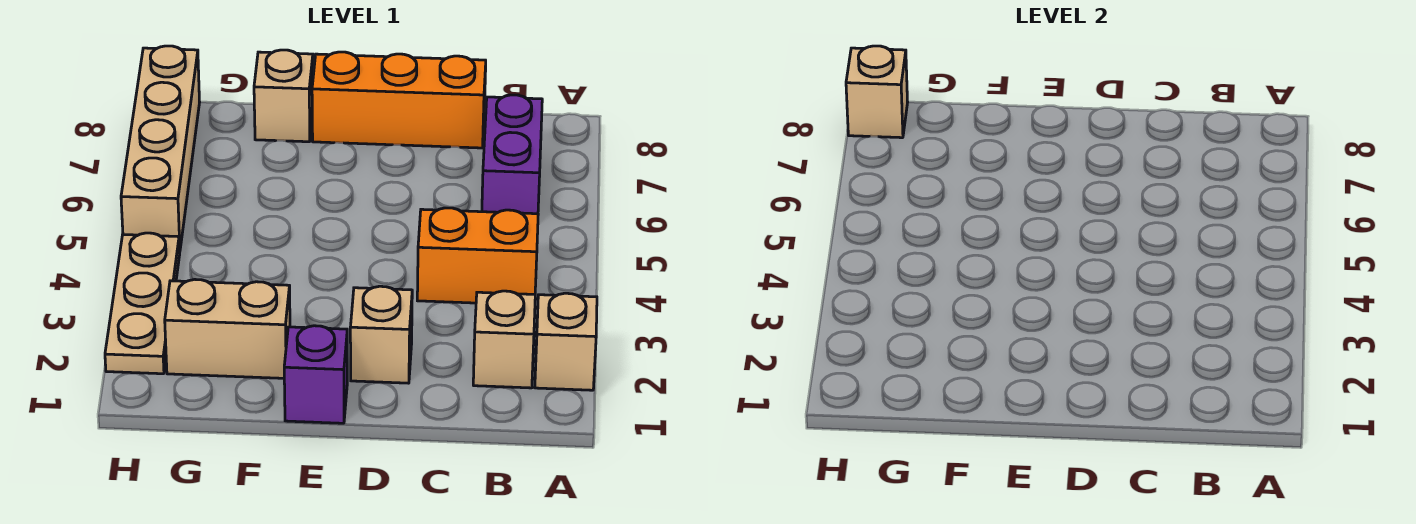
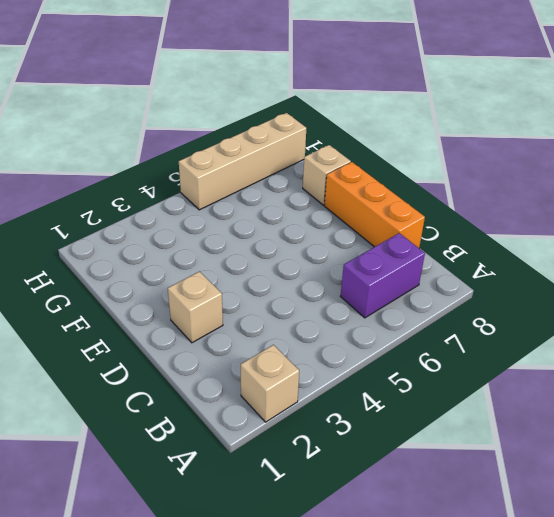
none -> tan 1x1 brick [473,291,535,388]
none -> orange 1x2 brick [417,208,538,303]
none -> purple 1x1 brick [284,326,347,423]

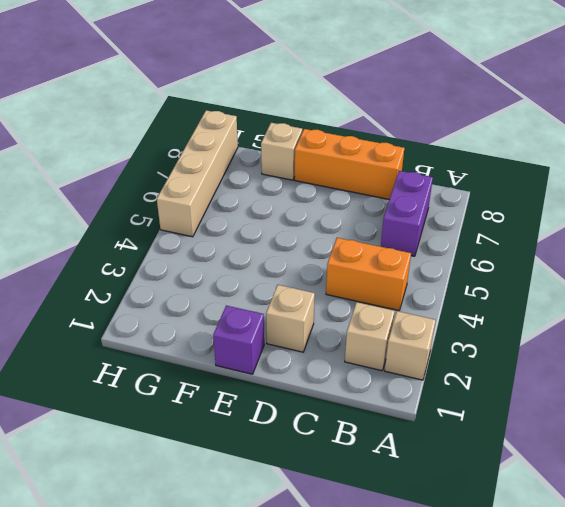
none -> tan 1x2 brick [165,280,290,378]
none -> tan 1x3 plate [105,233,180,374]
none -> tan 1x1 brick [846,46,908,138]

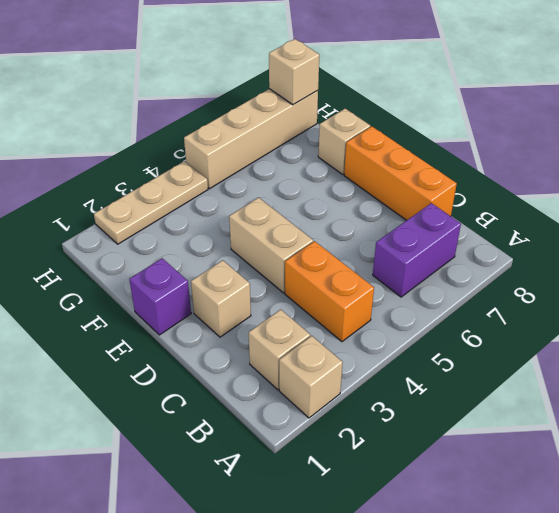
tan 1x2 brick [229,198,313,293] -> tan 1x2 brick moved to [165,280,290,378]

